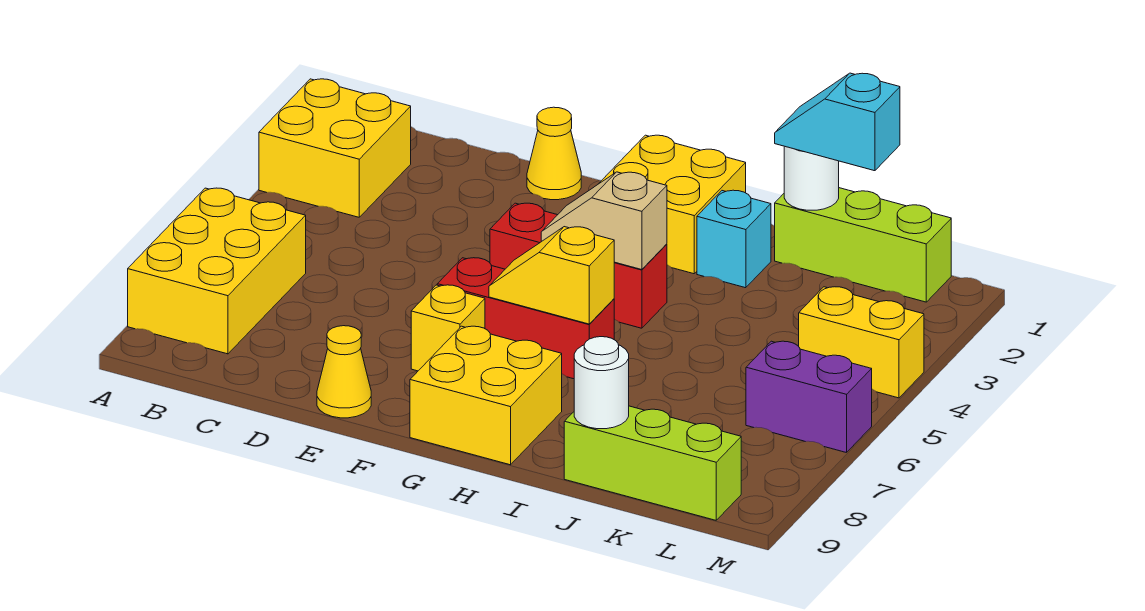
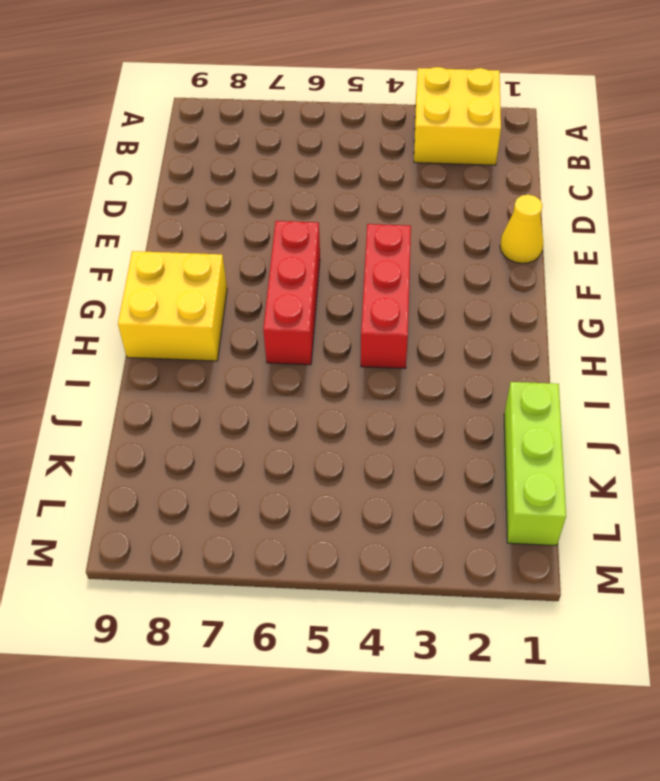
none -> yellow 2x3 brick [128,188,306,354]
none -> yellow 1x1 cone [317,326,371,418]
none -> yellow 1x1 brick [411,285,485,371]

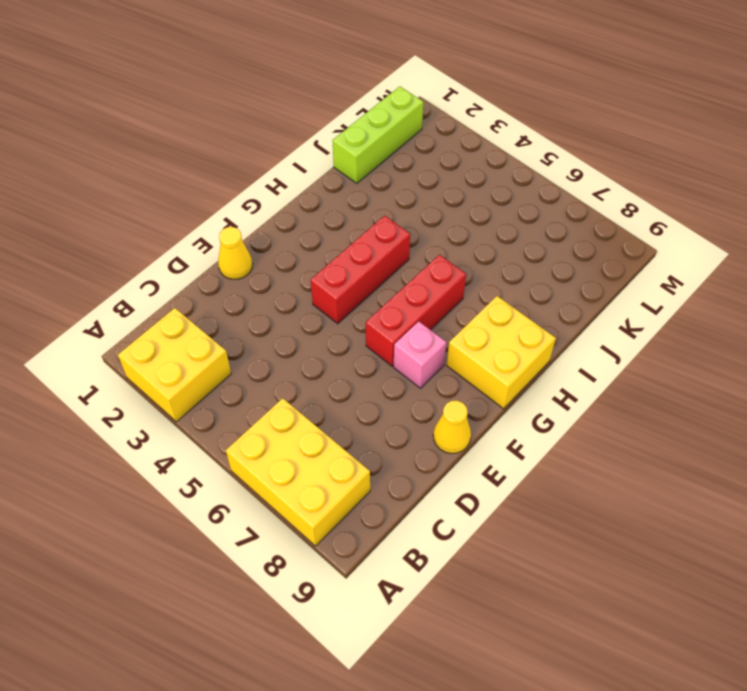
pink 1x1 brick [394,321,447,388] -> yellow 1x1 brick [411,285,485,371]
none -> yellow 2x2 brick [600,135,746,274]
none -> cyan 1x1 brick [697,190,771,288]
none -> lime 1x3 brick [564,406,741,520]

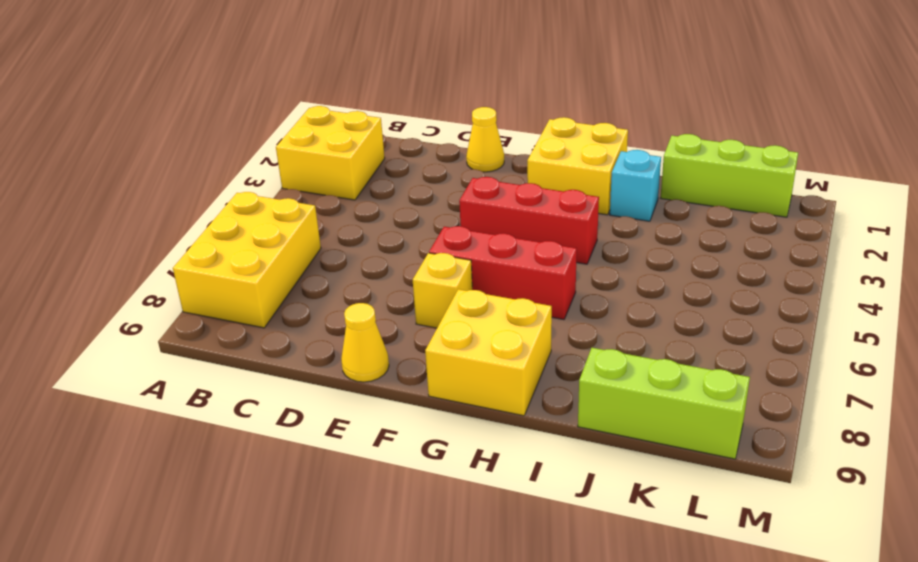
none -> yellow 1x2 brick [799,287,924,398]
none -> purple 1x2 brick [746,341,872,453]
none -> tan 1x2 slope [541,172,667,270]

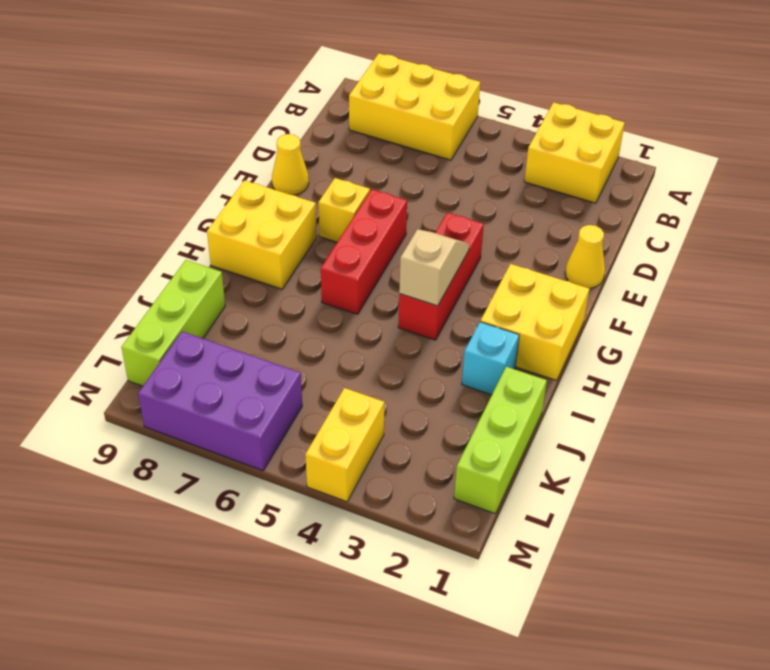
purple 2x3 brick [138,331,302,471] -> purple 1x2 brick [746,341,872,453]
none -> yellow 1x2 slope [489,227,614,324]
none -> white 1x1 round brick [784,146,839,210]
none -> white 1x1 round brick [574,337,629,429]

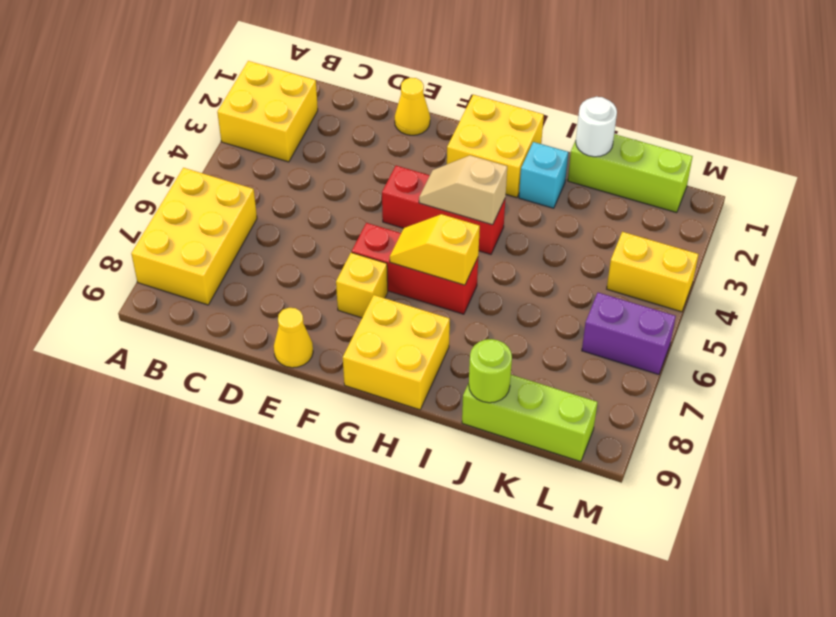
lime 1x1 round brick [469,339,512,403] -> white 1x1 round brick [574,337,629,429]
none -> cyan 1x2 slope [775,73,900,171]

